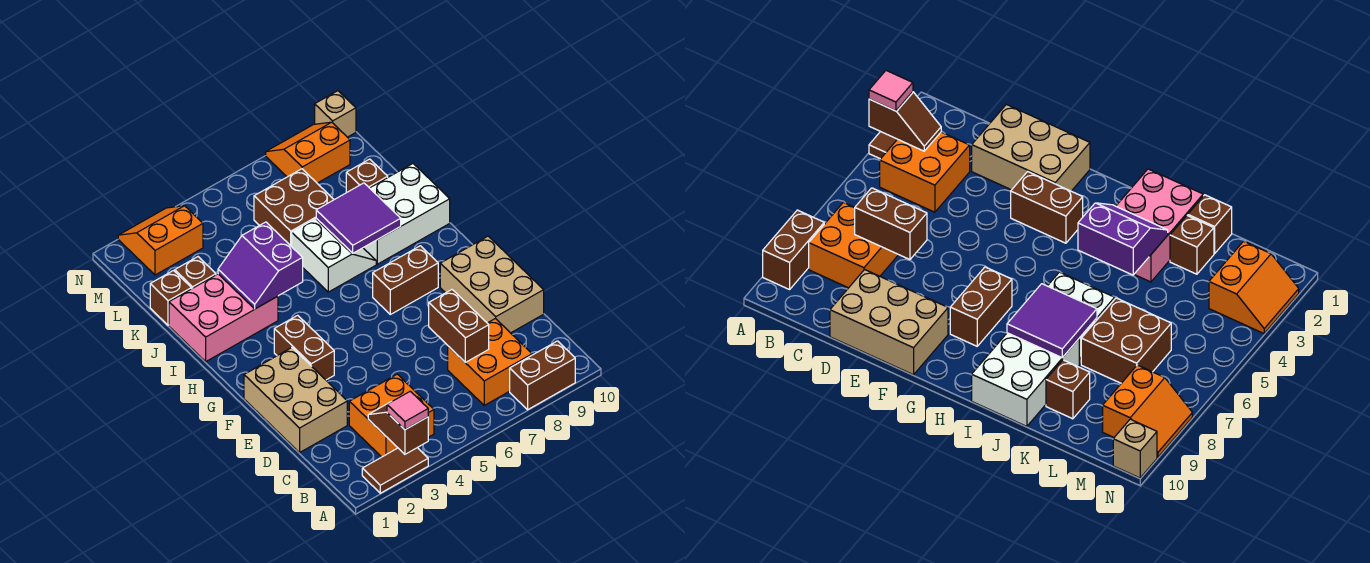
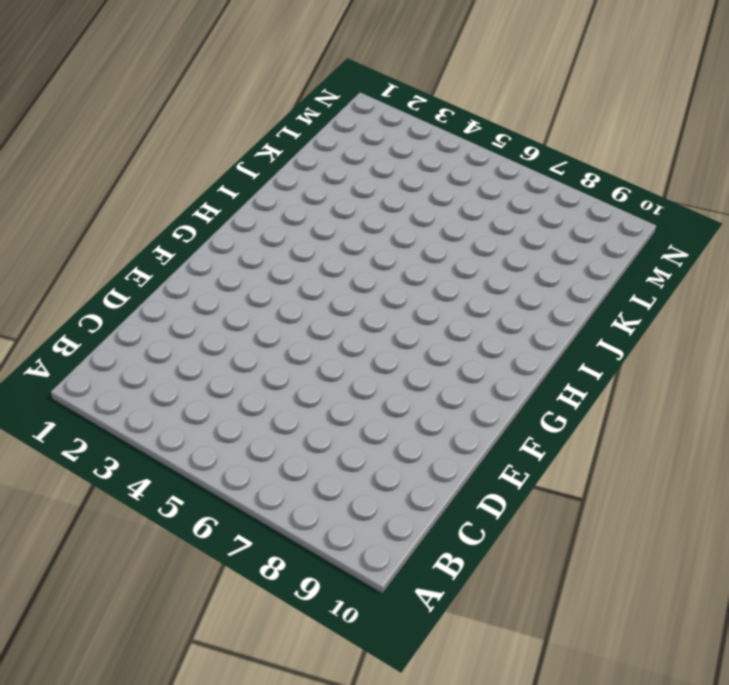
none -> brown 1x2 tile [362,448,428,493]
none -> brown 1x2 brick [510,341,575,410]
none -> orange 2x2 brick [349,374,434,457]

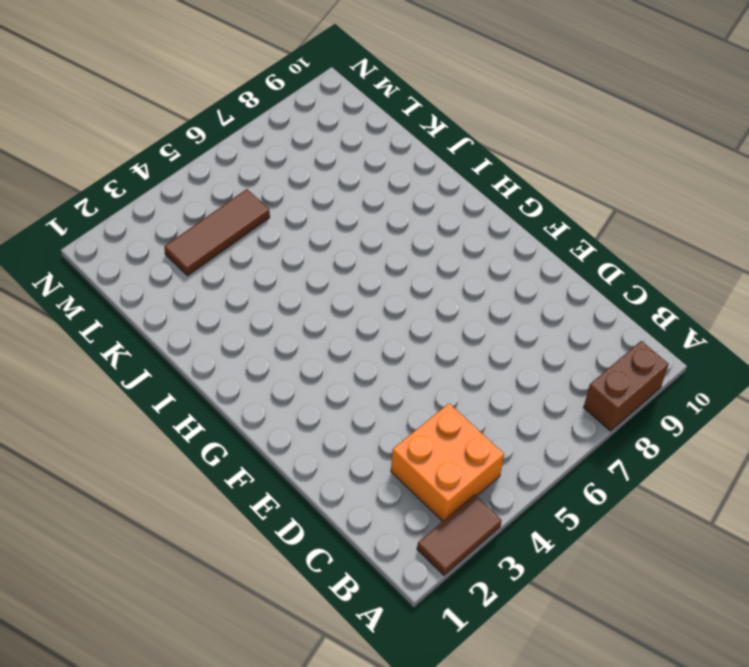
brown 1x3 tile [164,189,270,276] -> none
none -> orange 2x2 brick [448,318,532,405]
none -> tan 2x3 brick [244,348,347,452]
none -> tan 2x3 brick [440,236,544,333]

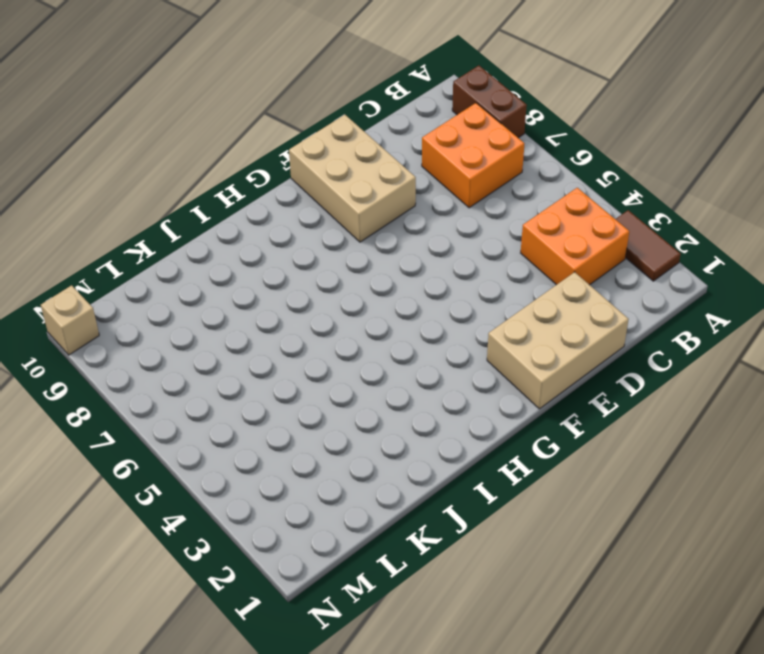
tan 2x3 brick [289,115,416,242] -> tan 2x3 brick turned to [440,236,544,333]
none -> brown 1x2 brick [274,315,334,380]
none -> brown 1x2 brick [373,246,438,314]
none -> pink 2x3 brick [169,274,278,361]

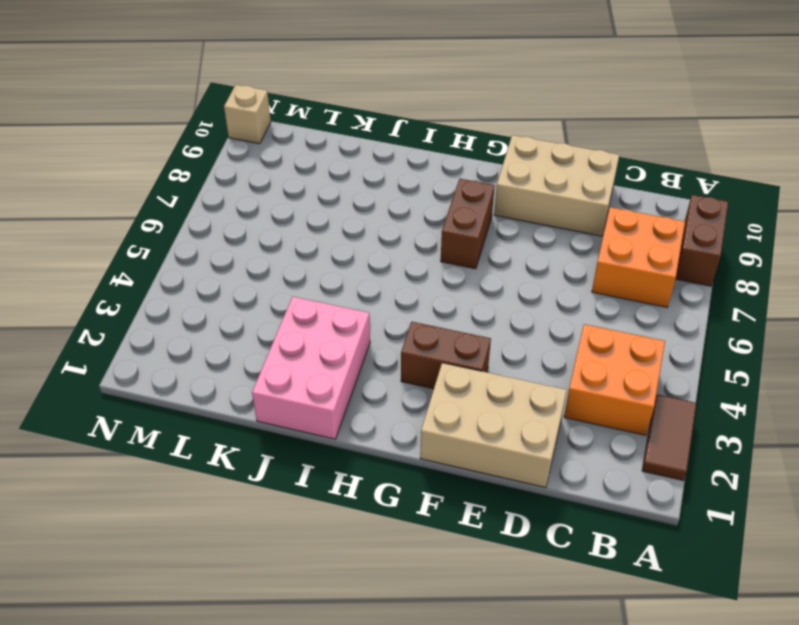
none -> white 2x2 slope [292,219,376,292]
none -> white 2x3 brick [363,164,450,264]
none -> brown 1x1 brick [150,271,191,325]

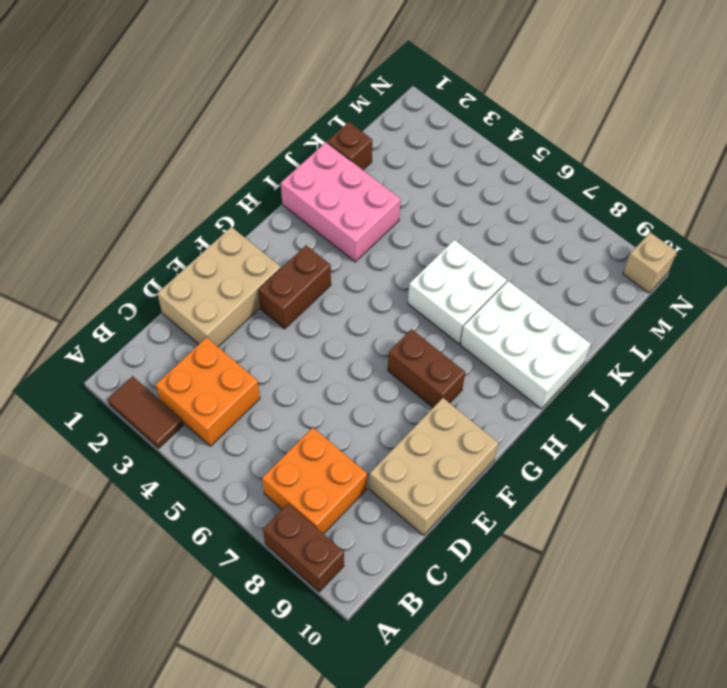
white 2x2 brick [408,240,507,344] -> white 2x2 slope [292,219,376,292]
none -> brown 1x1 brick [175,257,216,289]
none -> brown 2x2 brick [254,169,334,247]
none -> brown 1x1 brick [346,159,388,193]

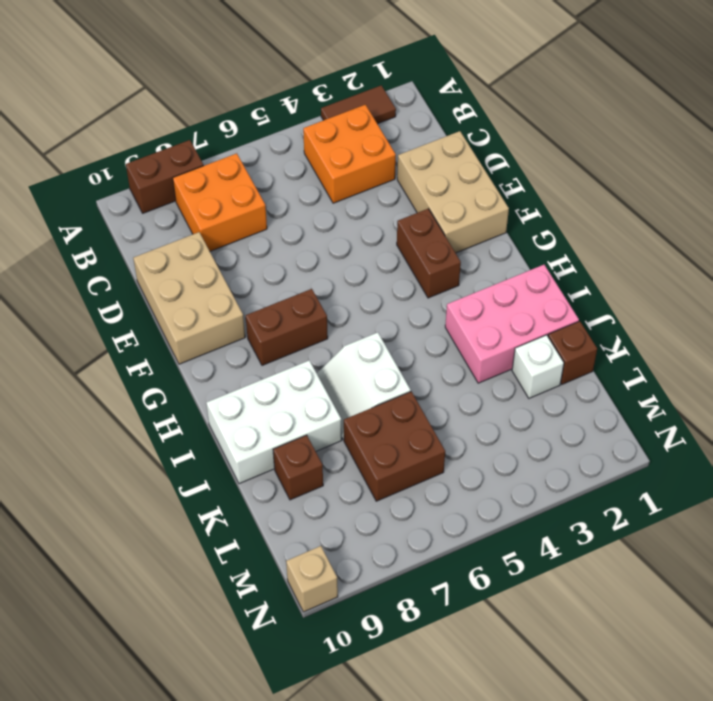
white 1x1 brick [512,335,564,398] -> brown 1x1 brick [175,257,216,289]
none -> orange 2x2 slope [118,206,203,275]
none -> orange 2x2 slope [266,122,350,183]
none -> brown 1x2 slope [368,401,428,454]

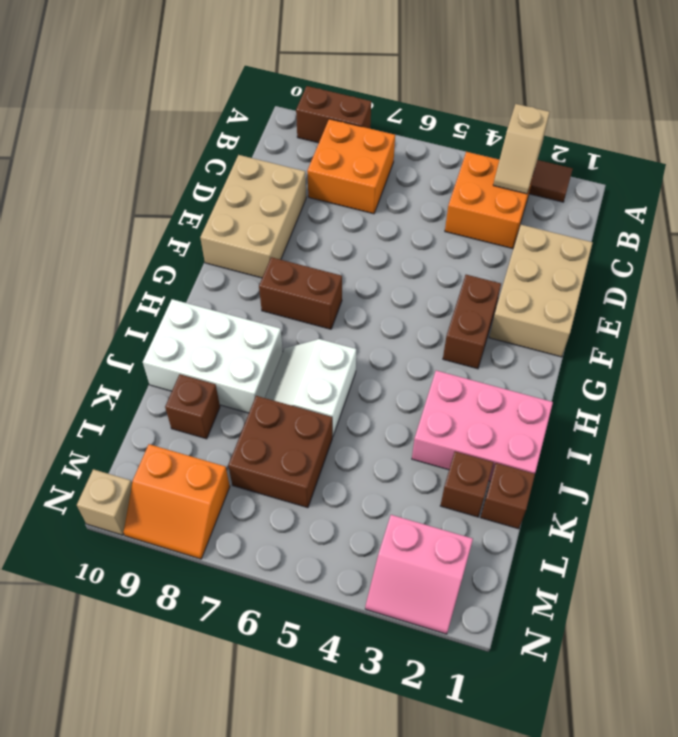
tan 1x2 slope [493,104,550,194] -> brown 1x2 slope [368,401,428,454]
pink 2x2 slope [365,515,473,634] -> orange 2x2 slope [118,206,203,275]
none -> brown 1x2 brick [429,290,489,362]
none -> purple 2x2 slope [218,222,303,309]
none -> purple 2x2 tile [316,183,401,253]

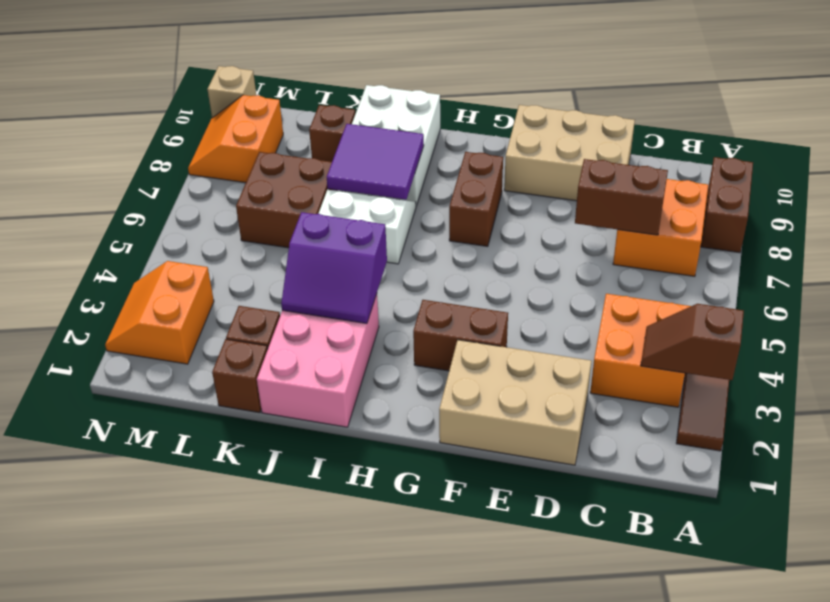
none -> pink 1x1 tile [387,391,428,430]

